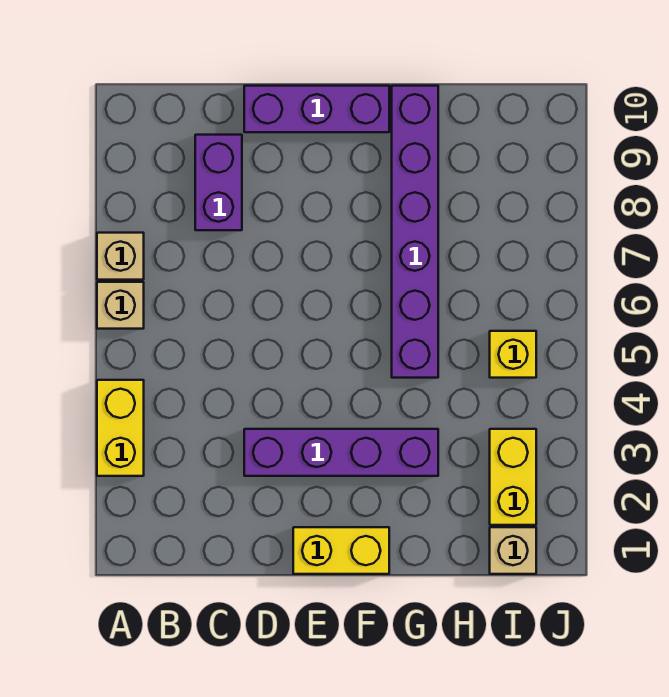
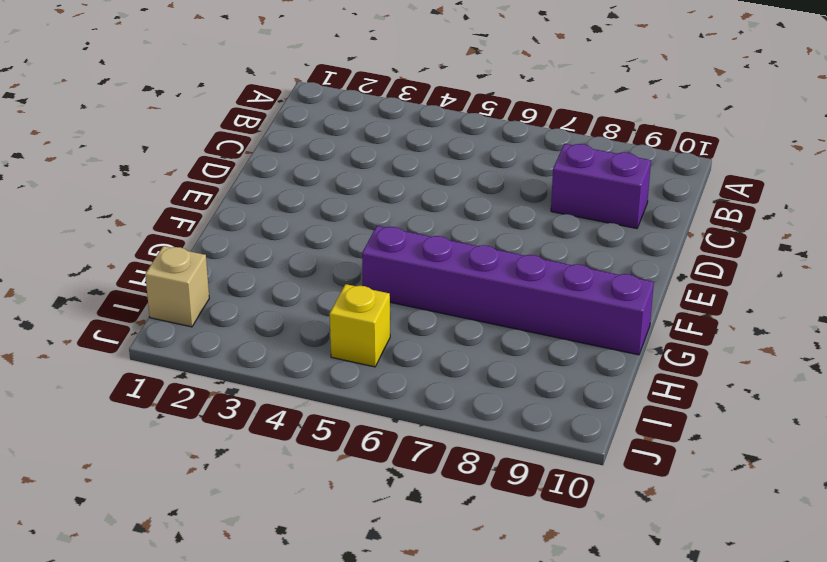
none -> yellow 1x2 brick [97,380,144,476]
none -> tan 1x1 brick [97,282,144,329]

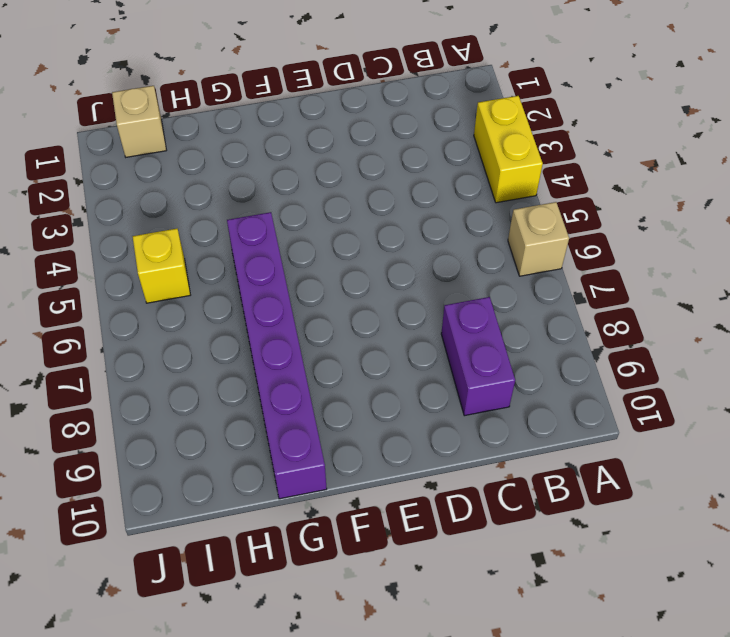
none -> tan 1x1 brick [97,233,144,280]
none -> purple 1x4 brick [244,429,438,476]

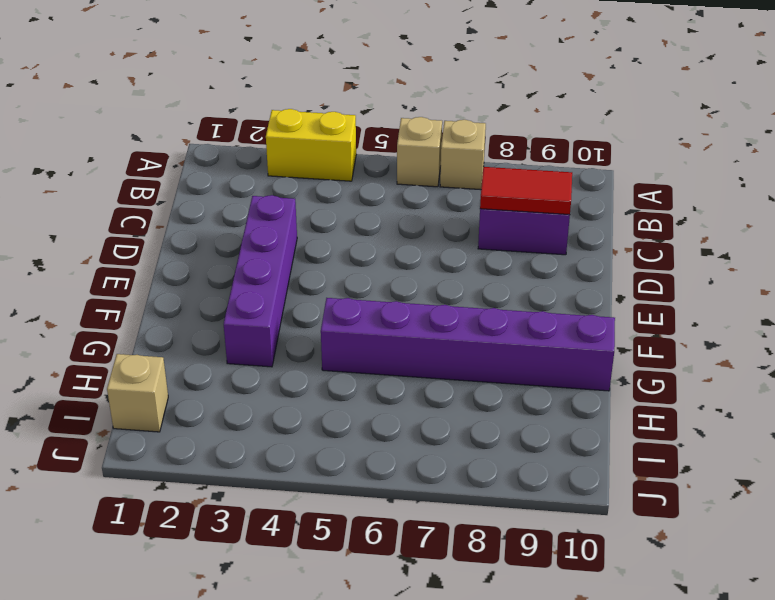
red 1x2 tile [480,167,572,215] -> none
none -> purple 1x3 brick [244,86,389,132]
none -> yellow 1x2 brick [293,527,389,574]

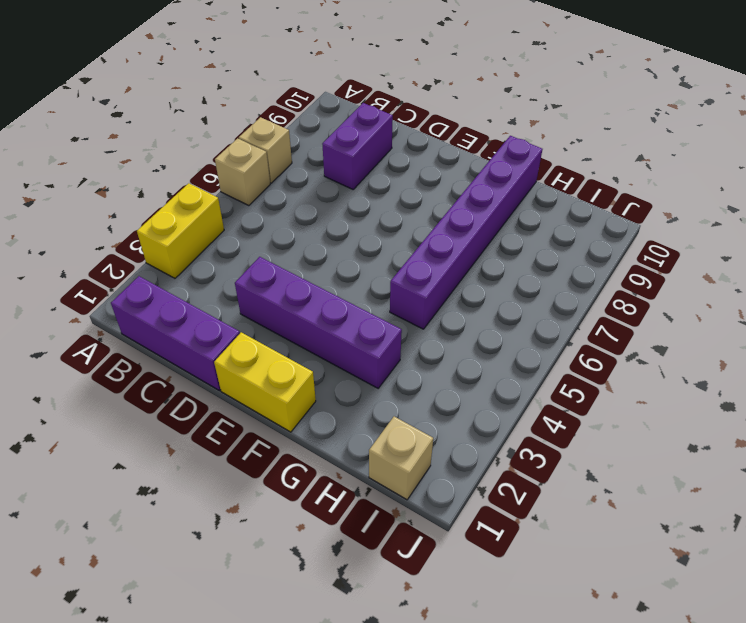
purple 1x3 brick [111,276,240,390] -> purple 1x3 brick moved to [244,86,389,132]
none -> yellow 1x2 brick [490,429,536,525]
none -> yellow 1x1 brick [490,331,536,378]

